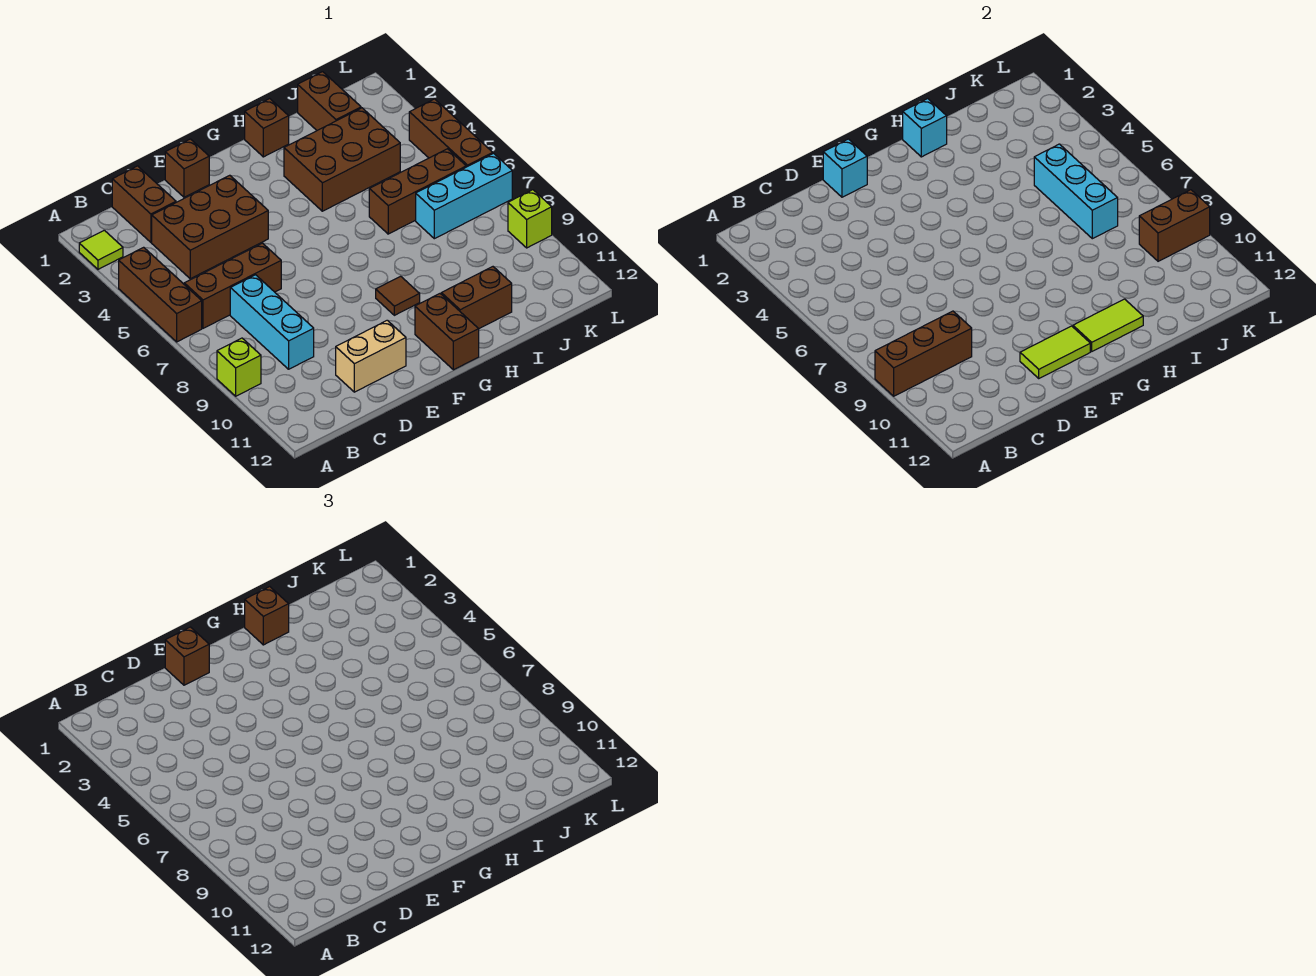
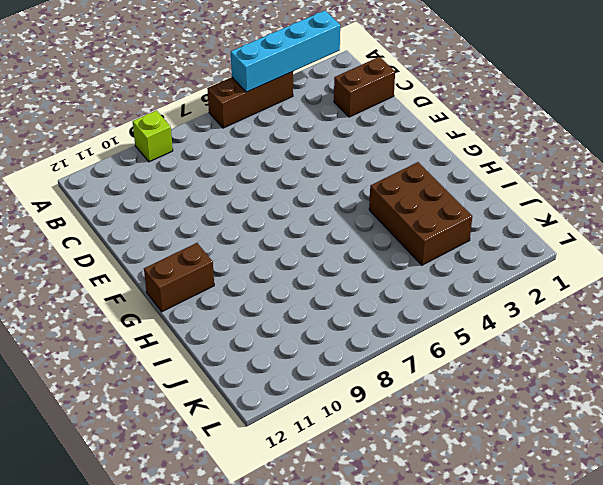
cyan 1x4 brick [231,11,340,92] -> none
none -> lime 1x1 tile [79,230,123,269]
none -> brown 1x3 brick [184,243,281,328]
none -> brown 2x3 brick [152,175,268,279]

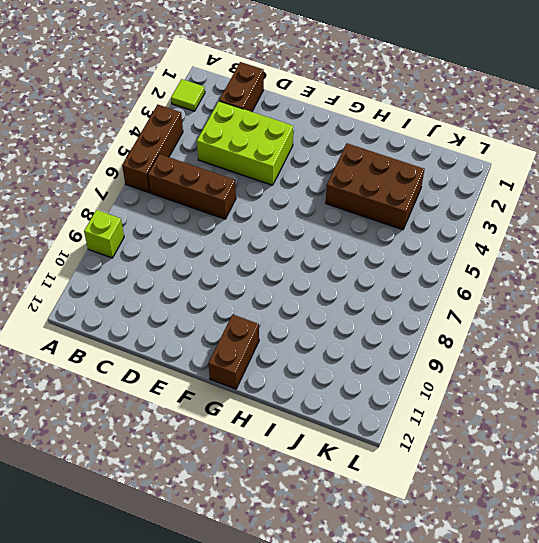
lime 2x3 brick [197,101,293,185] -> brown 2x3 brick [152,175,268,279]
none -> cyan 1x3 brick [230,275,314,369]
none -> tan 1x2 brick [336,320,406,392]
none -> brown 1x1 brick [165,139,209,197]

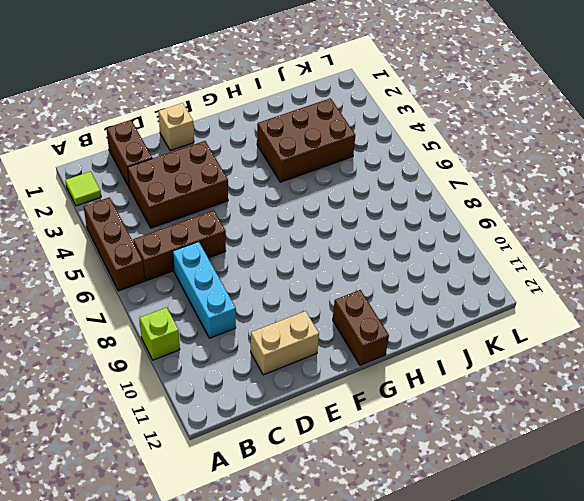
tan 1x1 brick [158,103,194,151] -> brown 1x1 brick [165,139,209,197]
none -> brown 1x1 tile [376,276,420,315]
none -> brown 1x1 brick [245,99,289,157]
none -> brown 1x2 brick [441,267,512,329]

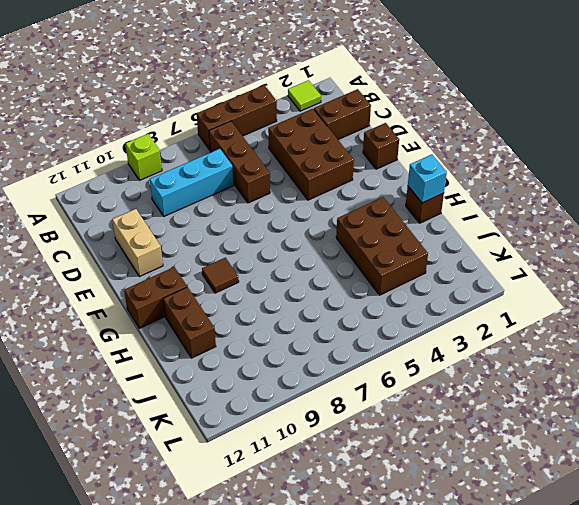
none -> brown 1x3 brick [369,149,466,234]
none -> brown 1x2 brick [298,72,361,130]
none -> cyan 1x3 brick [416,153,512,239]

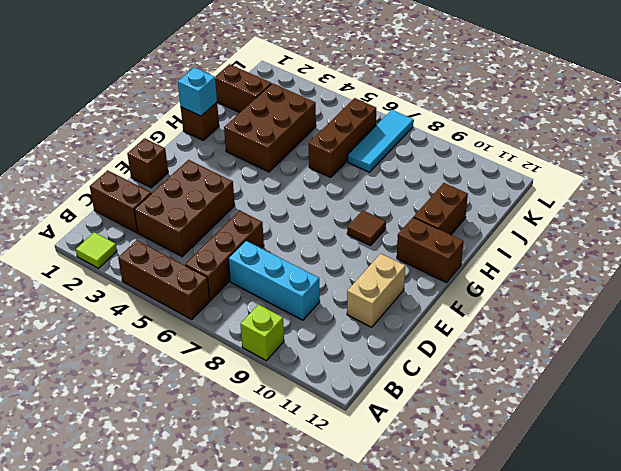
cyan 1x3 tile [348,110,413,172] -> cyan 1x3 brick [416,153,512,239]
none -> brown 1x3 brick [409,99,493,167]
none -> lime 1x1 brick [508,190,552,248]
none -> brown 1x3 brick [875,311,972,396]

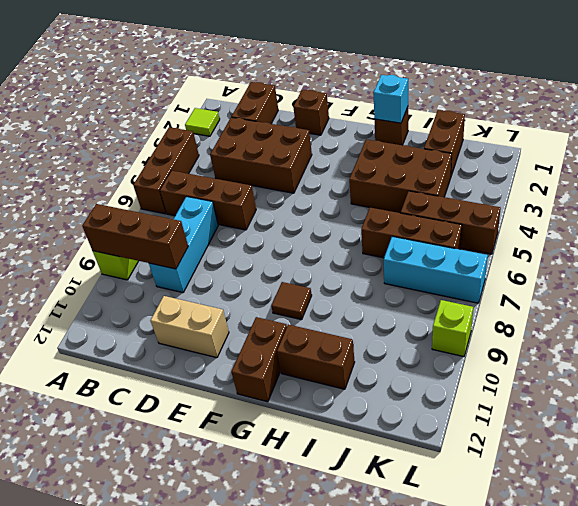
brown 1x3 brick [401,191,501,254] -> brown 1x3 brick turned to [409,99,493,167]
none -> cyan 1x1 brick [823,139,867,197]
none -> lime 1x2 tile [1020,326,1090,378]
none -> lime 1x2 tile [1073,299,1143,351]

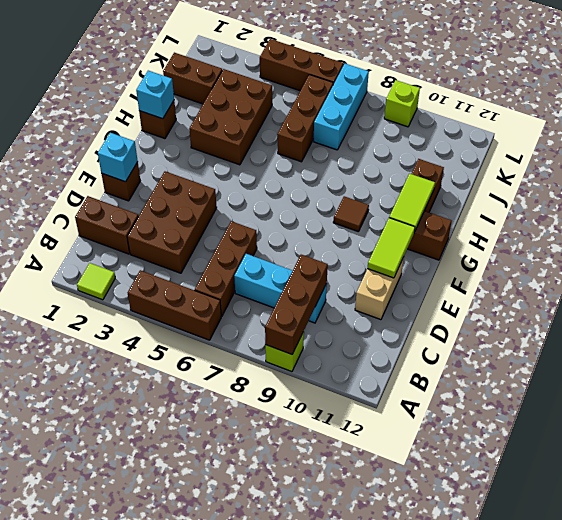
none -> cyan 1x3 brick [1034,144,1118,239]
none -> brown 1x2 brick [1139,190,1210,261]
none -> brown 1x1 brick [165,627,209,685]

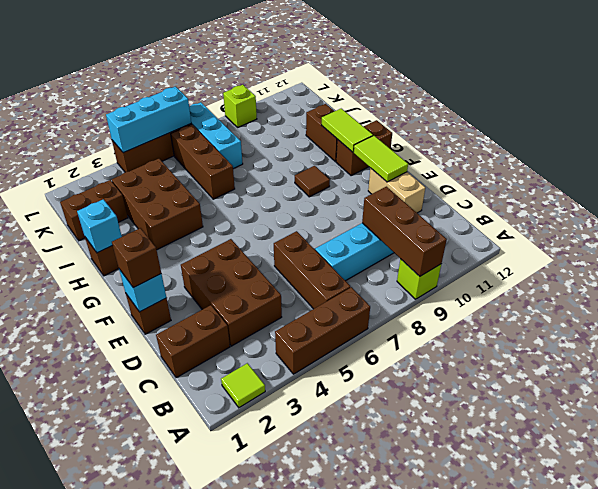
cyan 1x3 brick [106,87,191,153] -> cyan 1x3 brick moved to [1034,144,1118,239]
none -> brown 1x2 brick [1139,190,1210,261]
none -> brown 1x1 brick [245,587,289,645]

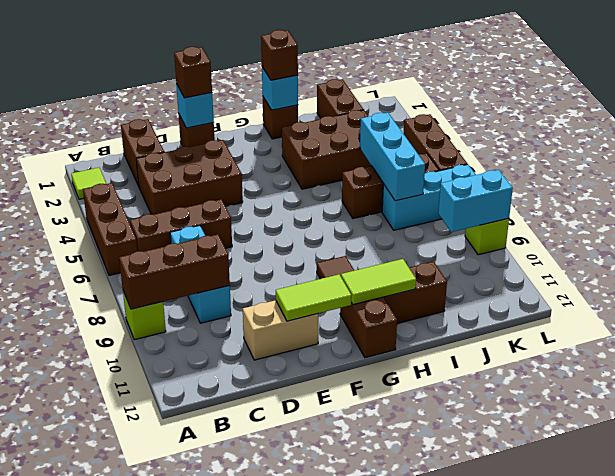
cyan 1x2 brick [438,170,513,232] -> brown 1x2 brick [1139,190,1210,261]

